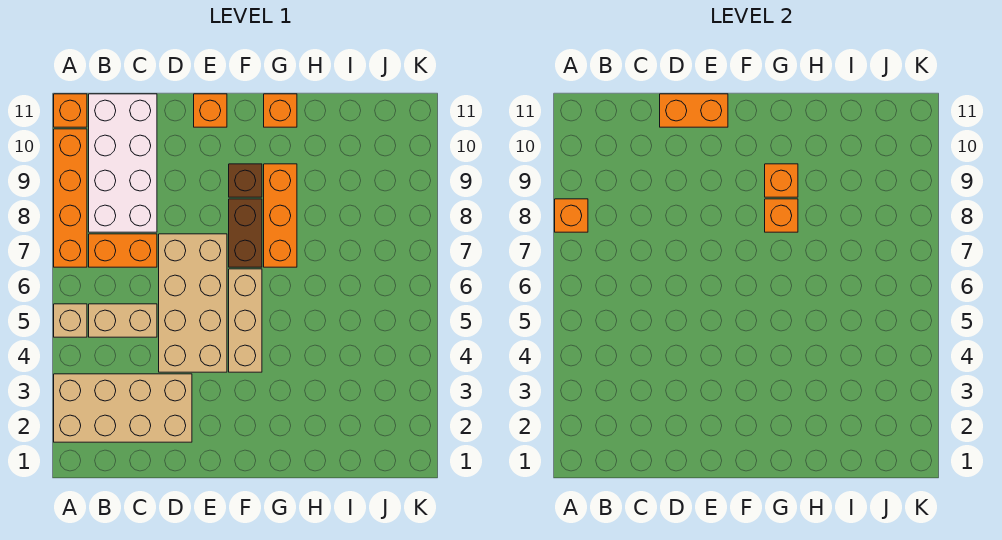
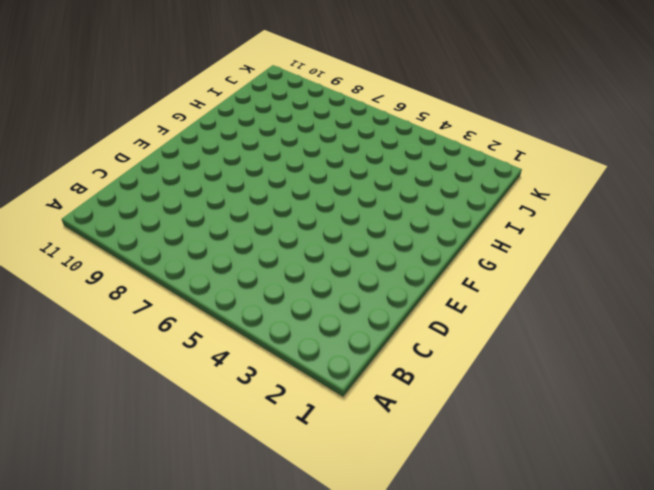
none -> tan 2x4 brick [54,374,192,442]
none -> tan 1x1 brick [54,304,87,337]
none -> orange 1x4 brick [54,129,87,267]

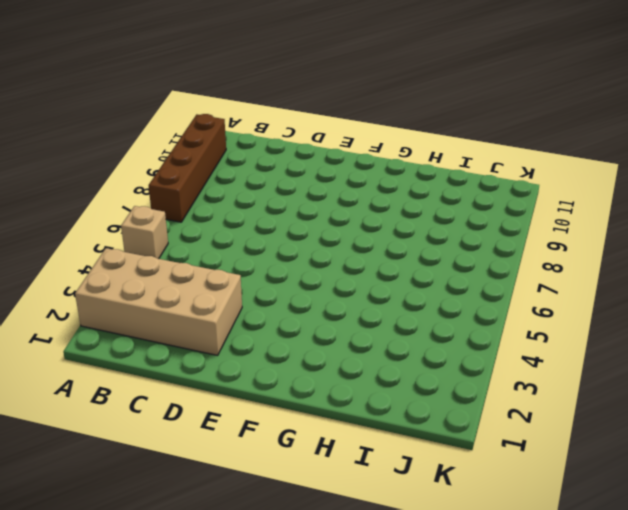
brown 1x4 brick [149,114,226,222] -> orange 1x4 brick [54,129,87,267]
none -> orange 1x1 brick [54,94,87,127]
none -> tan 1x2 brick [89,304,157,337]
none -> orange 1x2 brick [89,234,157,267]

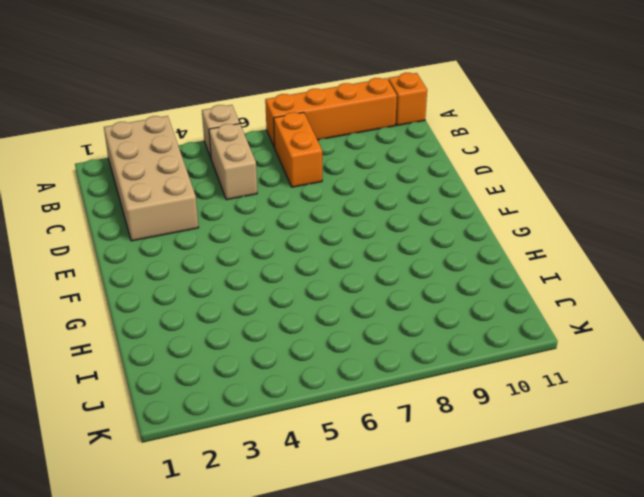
none -> white 2x4 brick [89,94,157,232]
none -> tan 2x4 brick [159,234,227,372]
none -> orange 1x1 brick [194,94,227,127]

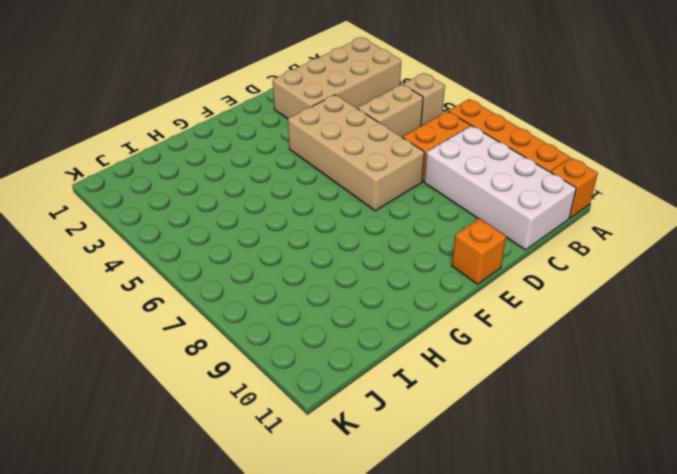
none -> tan 1x3 brick [229,269,262,372]
none -> brown 1x2 brick [229,199,262,267]
none -> brown 1x1 brick [229,164,262,197]

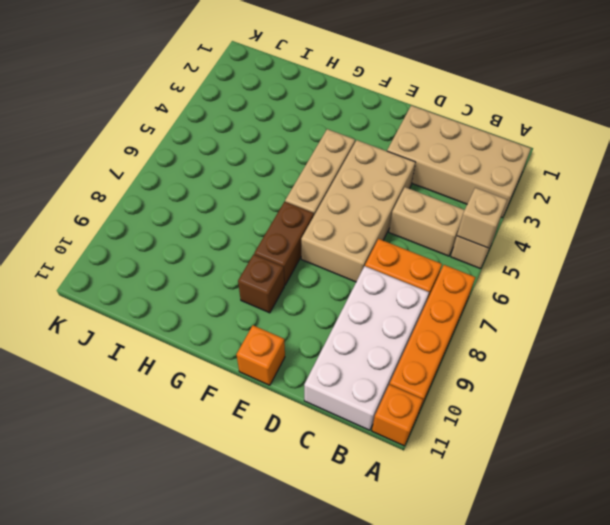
tan 1x1 brick [457,188,507,248] -> none
none -> orange 1x3 brick [264,164,297,267]
none -> orange 1x1 brick [264,94,297,127]
none -> orange 1x1 brick [555,199,588,232]

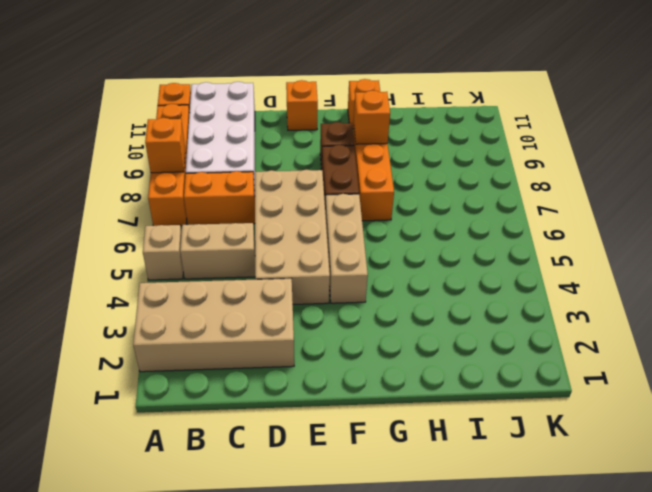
none -> orange 1x2 brick [660,94,728,127]
none -> orange 1x1 brick [765,199,798,232]

